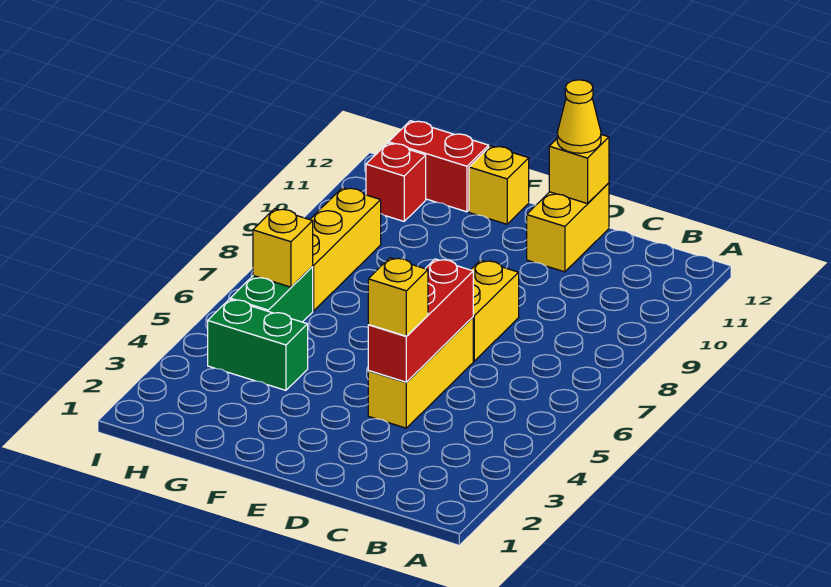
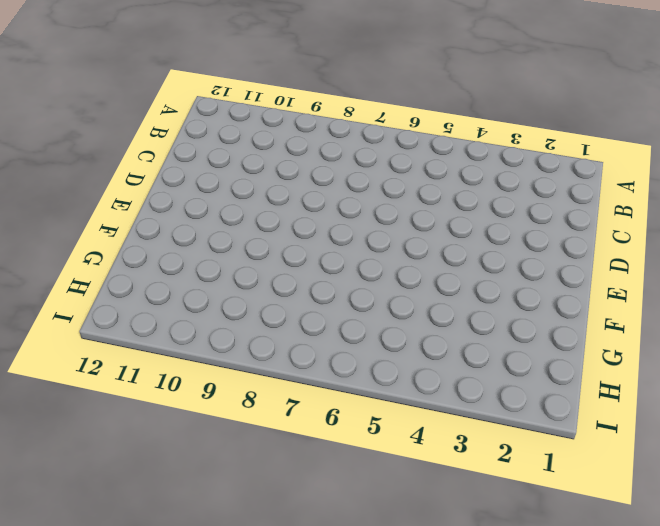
none -> yellow 1x3 brick [368,317,473,428]
none -> yellow 1x2 brick [471,260,519,361]
none -> yellow 1x2 brick [527,183,609,272]

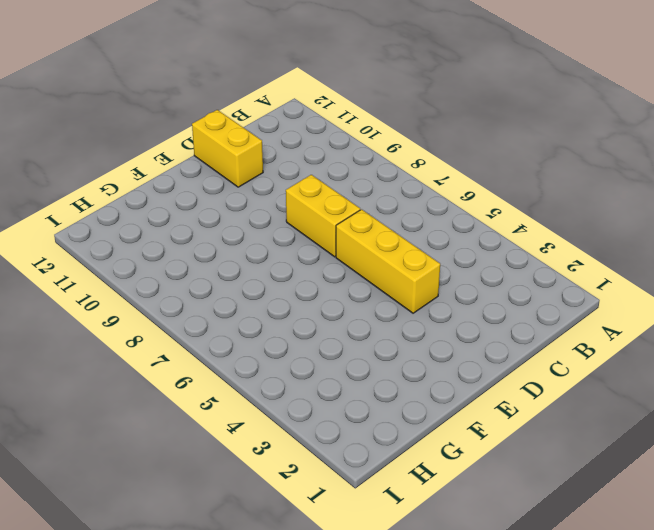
none -> yellow 1x1 brick [469,146,529,224]
none -> green 1x2 brick [208,299,308,390]
none -> red 1x2 brick [389,121,489,212]

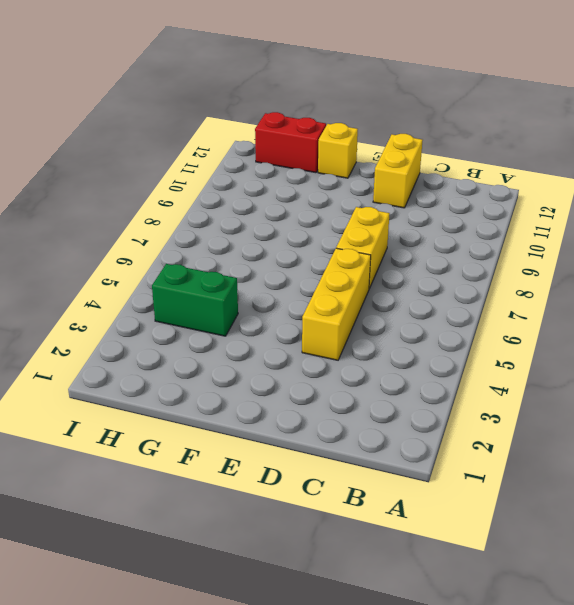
none -> green 1x2 brick [230,267,313,322]
none -> yellow 1x3 brick [310,188,381,311]
none -> red 1x1 brick [366,143,426,221]

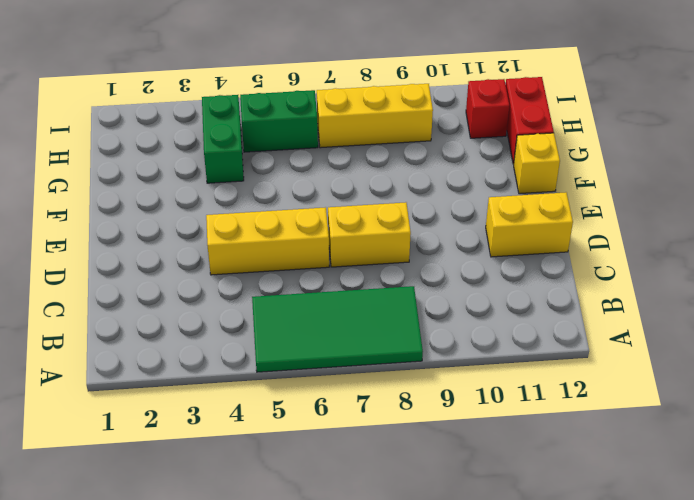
green 2x4 tile [252,286,423,372] -> none
none -> red 1x3 brick [368,259,473,382]
none -> yellow 1x1 brick [549,135,609,204]
none -> yellow 1x1 brick [253,209,313,287]

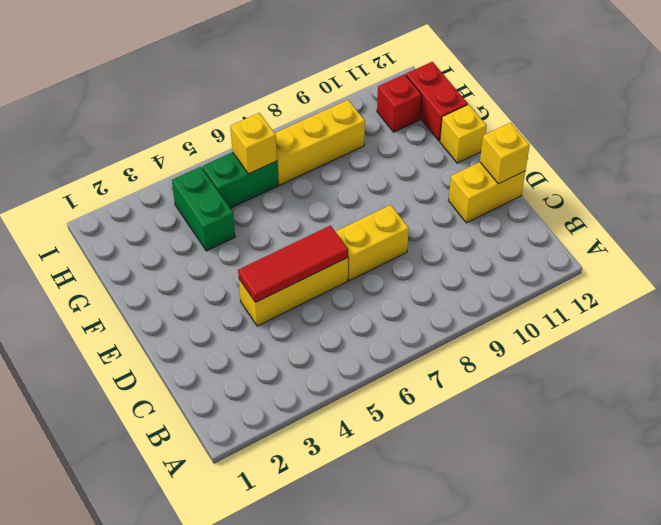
red 1x3 tile [238,226,348,302] -> red 1x3 brick [368,259,473,382]
none -> yellow 1x1 brick [368,258,428,336]
none -> yellow 1x1 cone [557,80,601,153]

